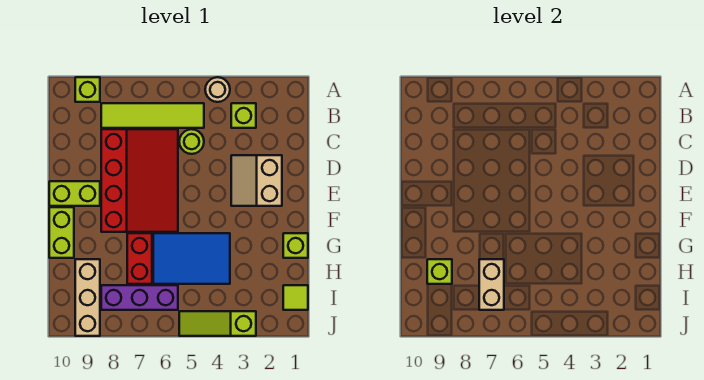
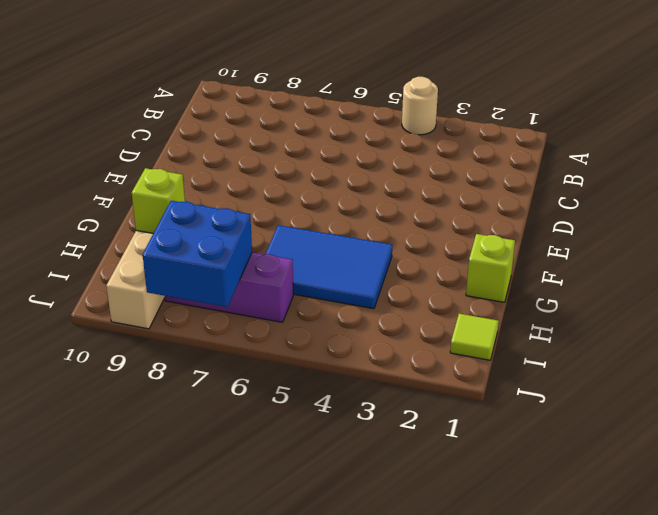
blue 2x2 brick [143,201,252,307] -> tan 1x2 brick [479,259,504,310]
none -> lime 1x1 brick [75,77,100,102]
none -> lime 1x1 brick [231,103,256,128]
none -> lime 1x4 tile [101,103,204,128]

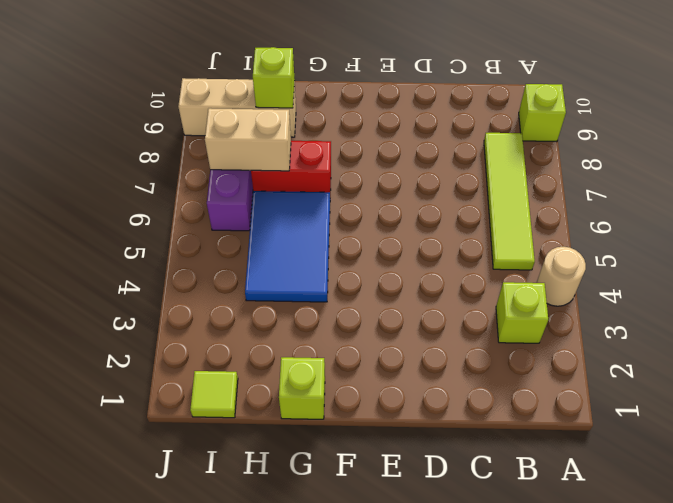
none -> lime 1x1 round brick [179,129,204,154]
none -> red 3x4 slope [101,129,178,232]
none -> tan 2x2 slope [231,155,282,206]

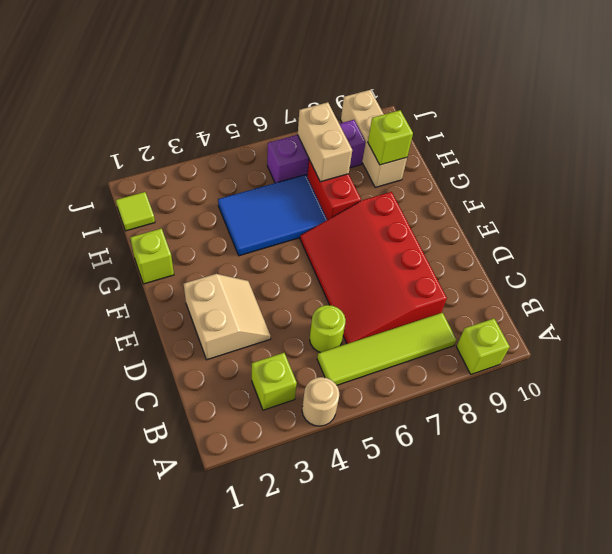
none -> lime 1x2 brick [49,181,100,206]
none -> lime 1x2 brick [49,207,74,258]
none -> lime 1x3 slope [179,311,256,336]

